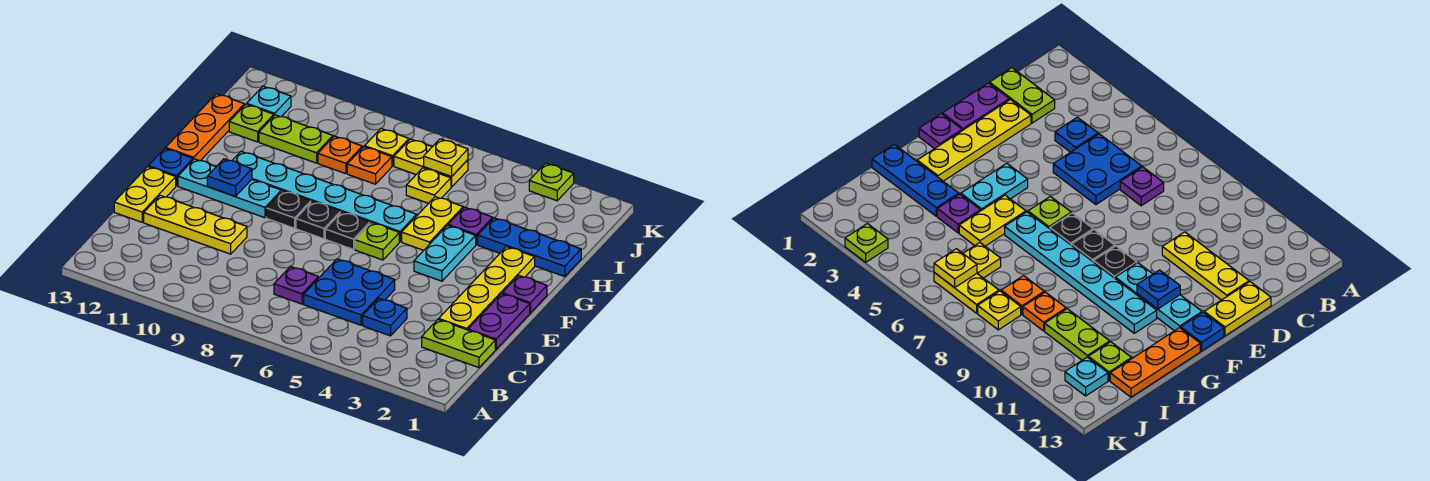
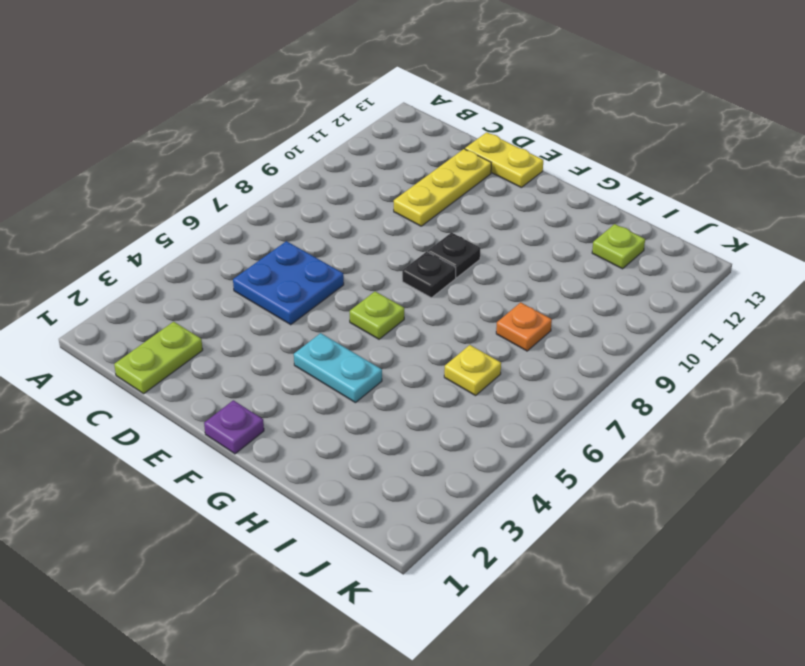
none -> blue 1x1 plate [363,298,407,336]
none -> purple 1x1 plate [274,266,318,304]
none -> purple 1x2 plate [468,294,530,349]
none -> yellow 1x4 plate [439,247,535,330]

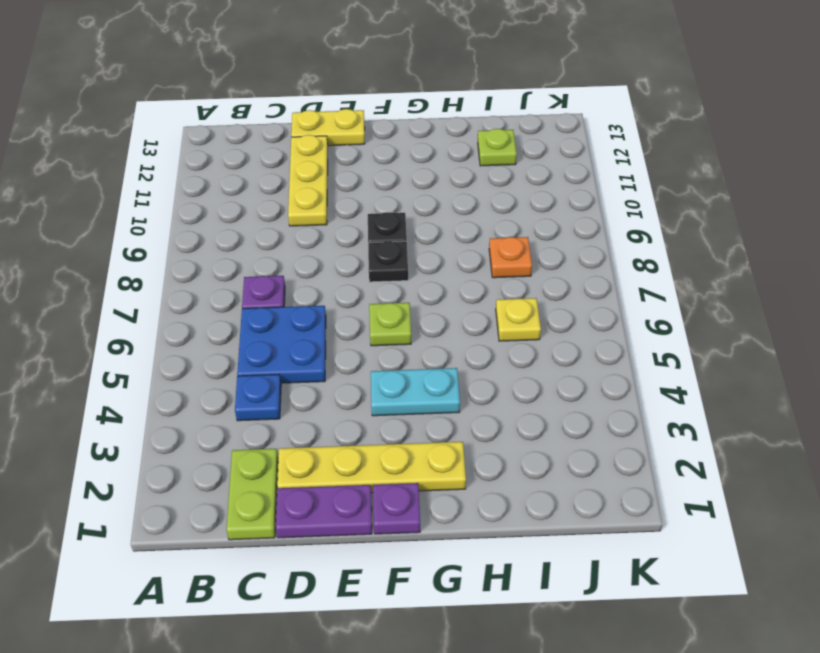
none -> black 1x1 plate [325,212,370,249]
none -> cyan 1x3 plate [178,159,281,218]
none -> blue 1x1 plate [148,148,193,186]
none -> yellow 1x2 plate [402,197,463,250]

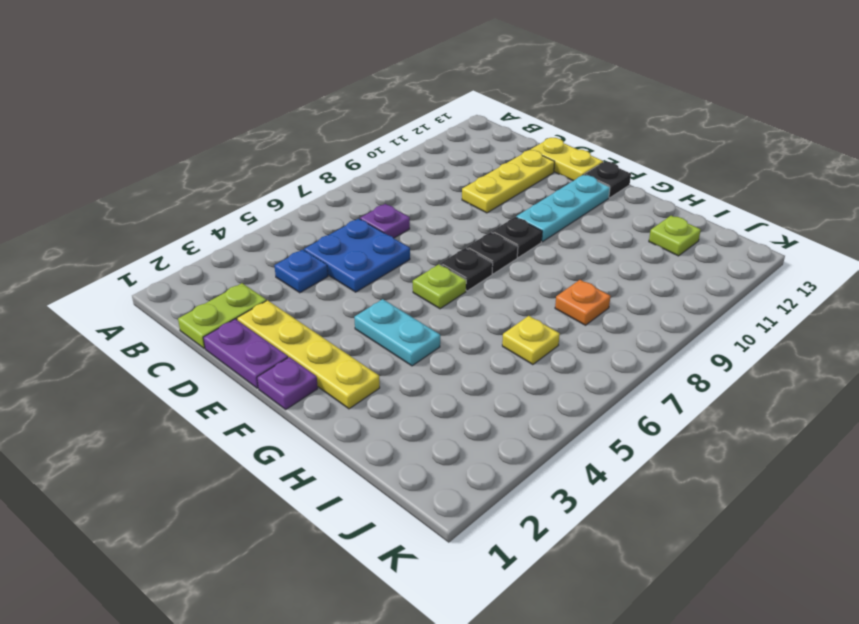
black 1x1 plate [584,162,631,198] -> blue 1x1 plate [148,148,193,186]
none -> yellow 1x2 plate [402,197,463,250]
none -> cyan 1x6 plate [232,151,417,242]
none -> orange 1x3 plate [166,94,244,161]
none -> blue 1x3 plate [478,218,581,277]

